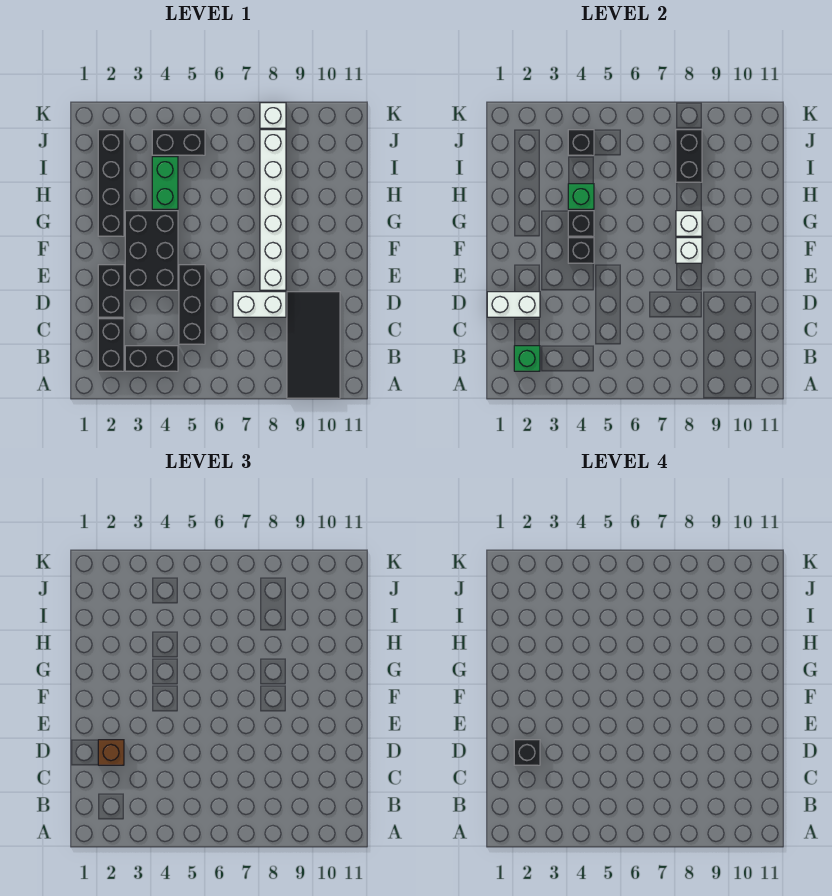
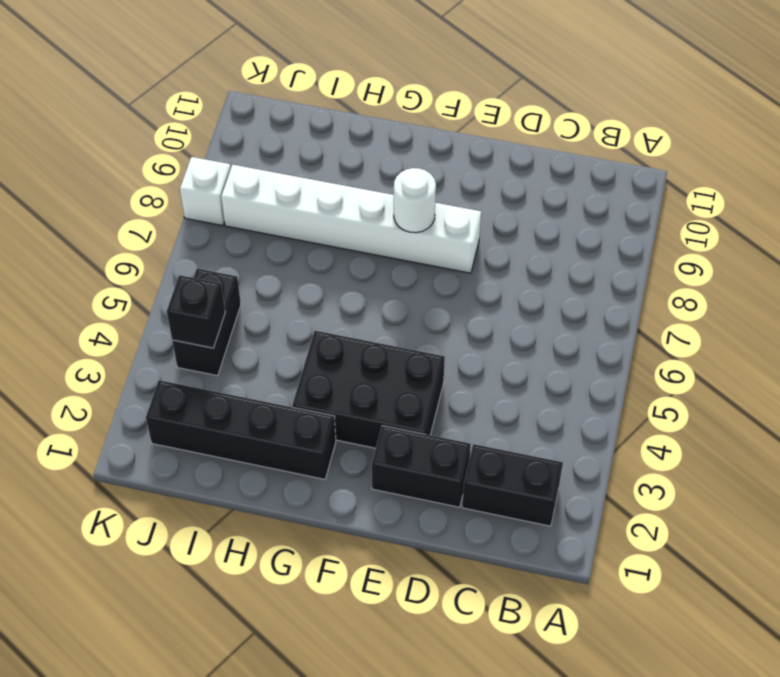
white 1x1 round brick [394,168,436,233] -> white 1x1 brick [676,238,702,263]
none -> black 2x4 tile [287,292,340,398]
none -> black 1x2 brick [125,346,178,371]
none -> black 1x3 brick [179,265,205,344]

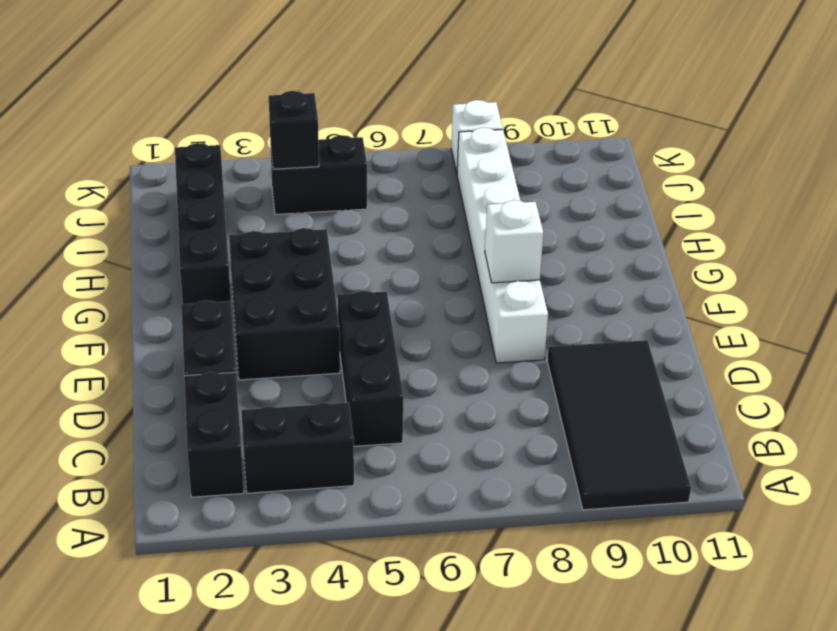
none -> white 1x2 brick [233,292,286,317]
none -> green 1x2 brick [152,157,178,209]
none -> green 1x1 brick [514,346,540,371]

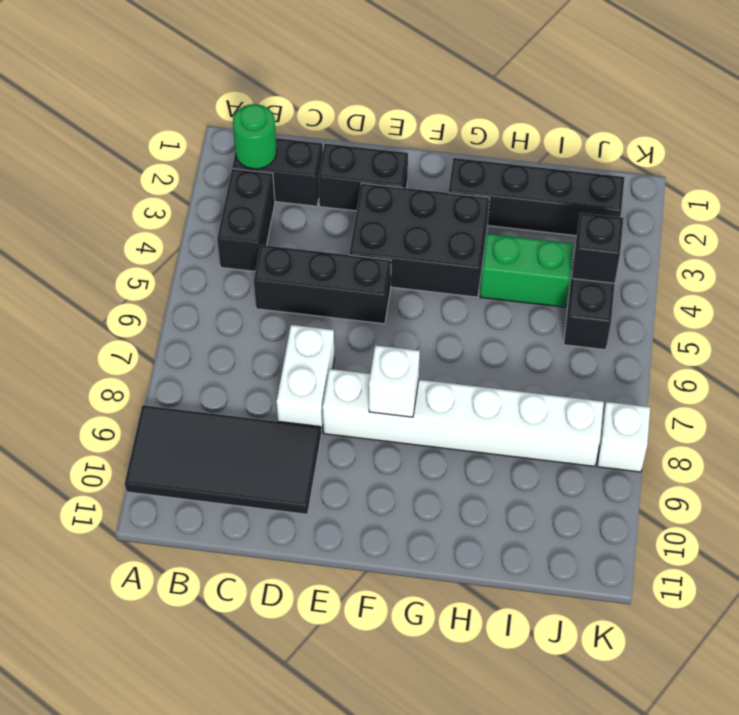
green 1x1 round brick [233,104,277,169] -> green 1x1 brick [514,346,540,371]
none -> white 1x2 brick [487,292,540,317]
none -> black 1x1 brick [568,238,594,263]
none -> black 1x1 brick [568,211,594,236]

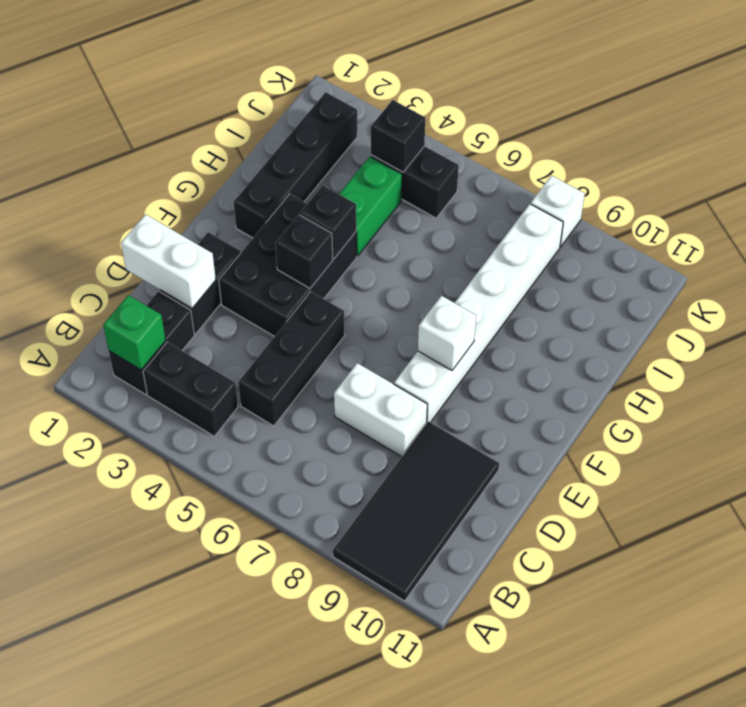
none -> white 1x1 brick [676,211,702,236]
none -> green 1x1 brick [568,184,594,209]
none -> black 1x2 brick [676,130,702,182]

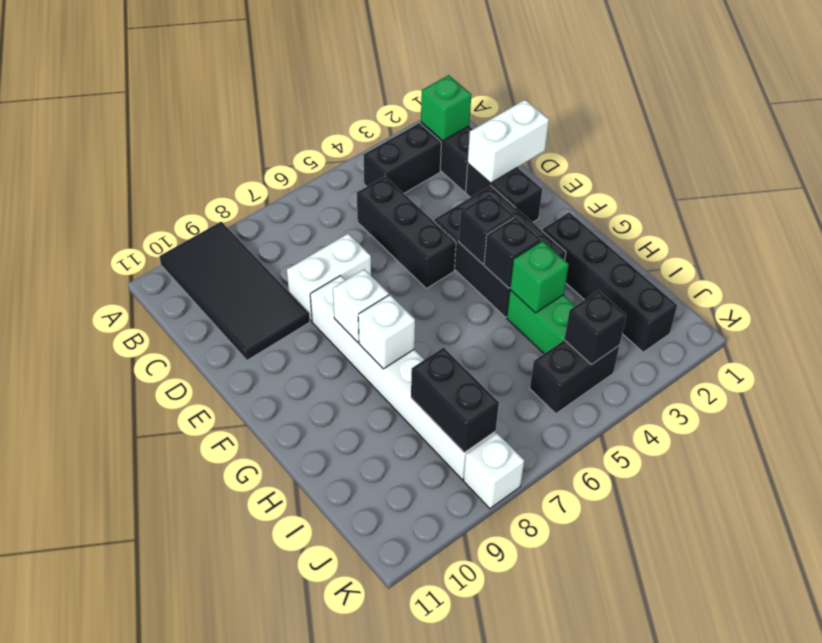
none -> brown 1x1 brick [98,740,124,765]
none -> black 1x1 brick [514,740,540,765]

